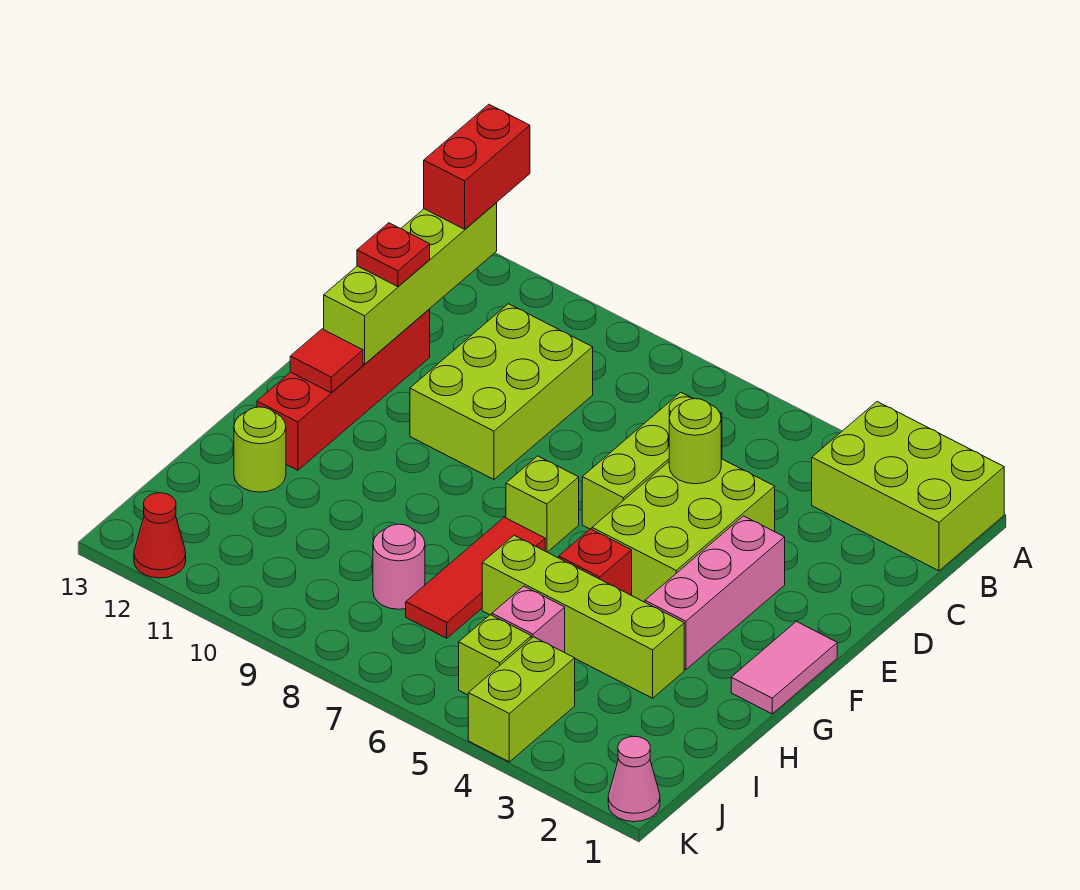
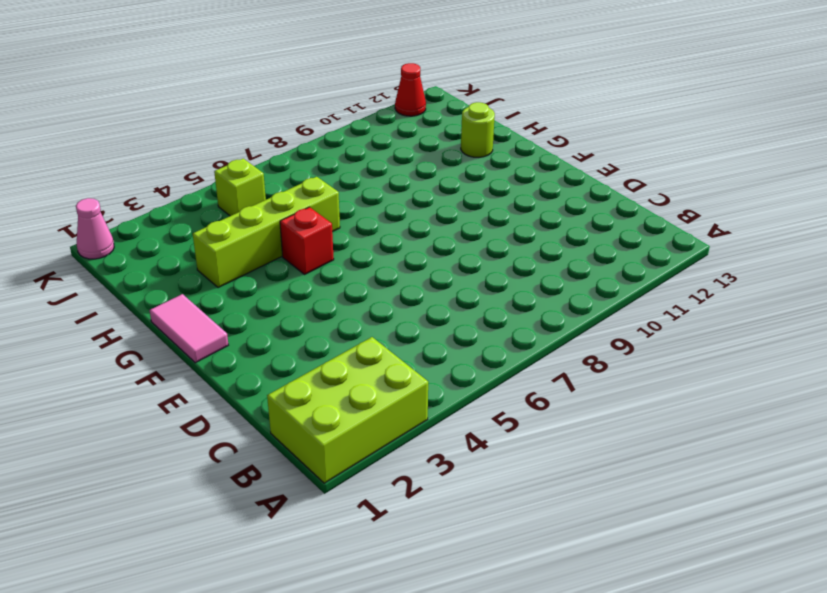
none -> lime 1x3 brick [582,392,722,529]
none -> lime 2x3 brick [410,304,593,479]
none -> lime 2x3 brick [592,459,775,602]

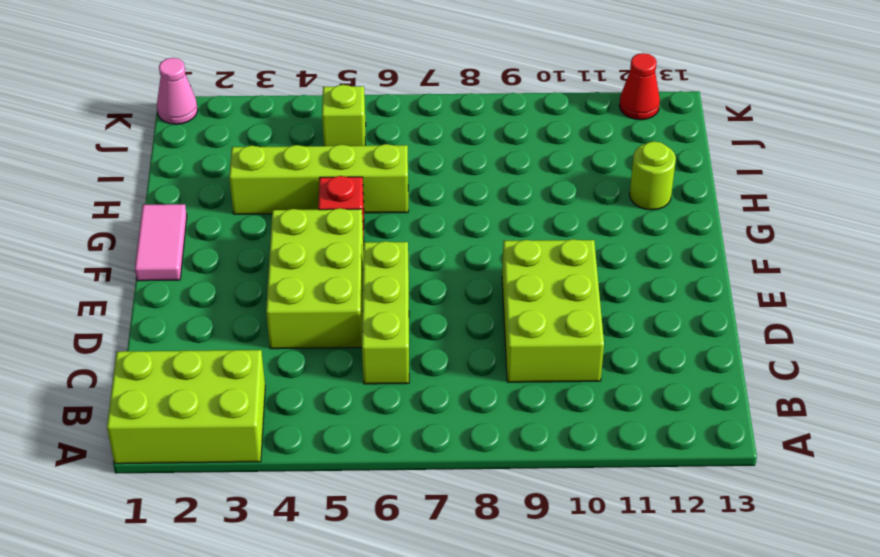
none -> red 1x4 brick [257,309,430,470]
none -> pink 1x3 brick [645,516,785,670]
none -> lime 1x1 brick [506,456,579,552]

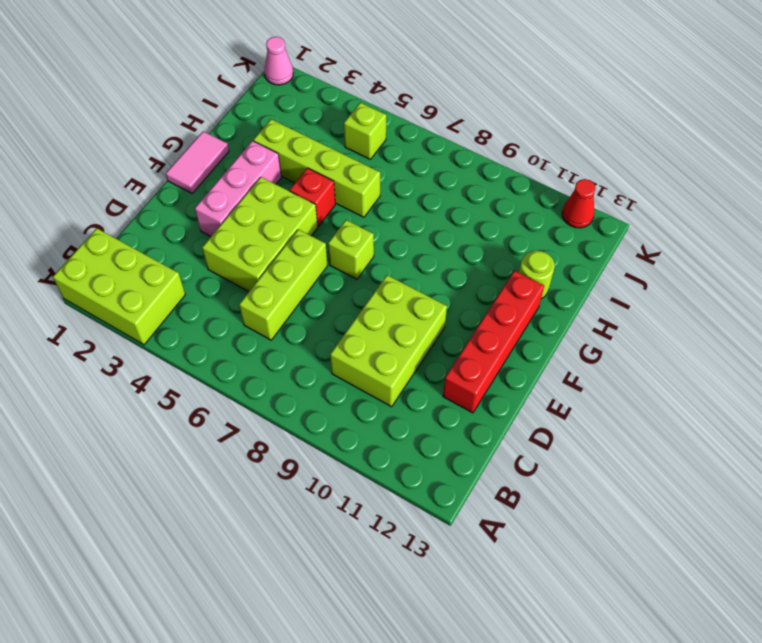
none -> red 1x3 tile [406,517,545,638]
none -> pink 1x1 brick [492,586,565,652]
none -> pink 1x1 round brick [373,524,425,609]

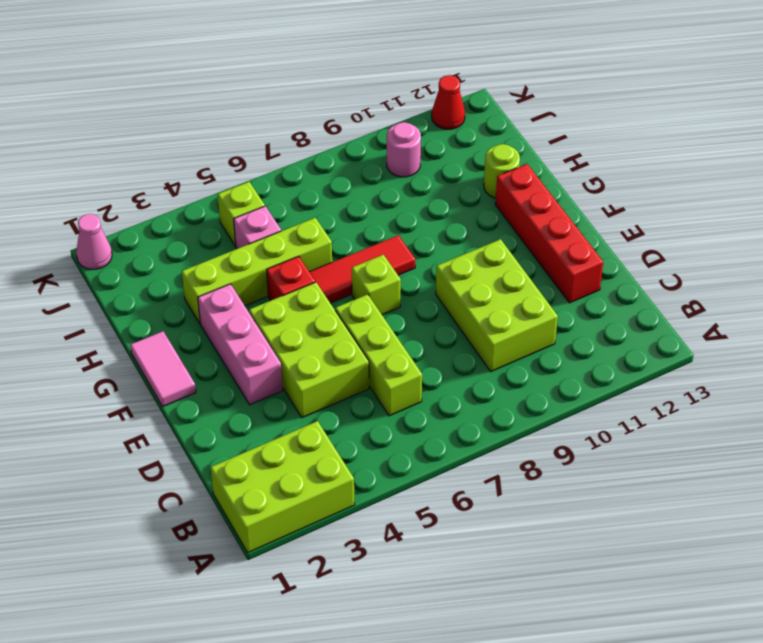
red 1x3 tile [309,235,415,303] -> red 1x3 tile turned to [406,517,545,638]
pink 1x1 round brick [387,122,421,177] -> pink 1x1 round brick moved to [373,524,425,609]
none -> lime 1x2 brick [468,637,575,762]
none -> lime 1x4 brick [324,203,497,364]
none -> lime 1x1 round brick [669,399,721,484]

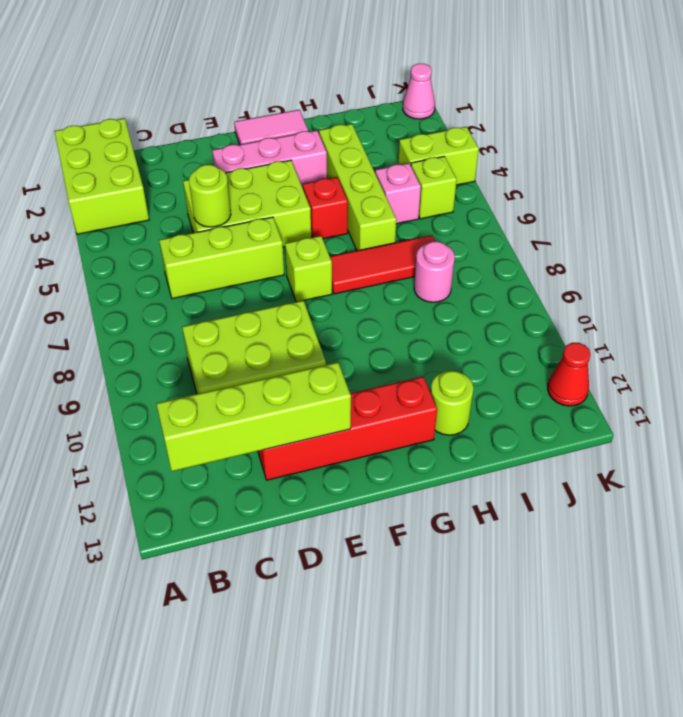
none -> red 1x1 tile [290,329,363,393]
none -> red 1x2 brick [424,104,530,229]
none -> red 1x1 plate [357,223,430,287]

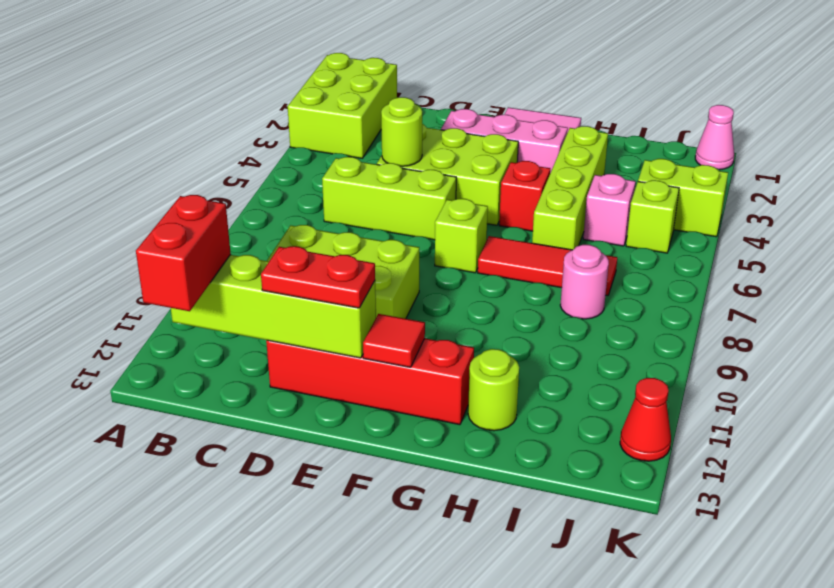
red 1x2 brick [136,195,231,311] -> red 1x2 brick turned to [424,104,530,229]
red 1x2 plate [261,246,375,308] -> red 1x1 plate [357,223,430,287]

